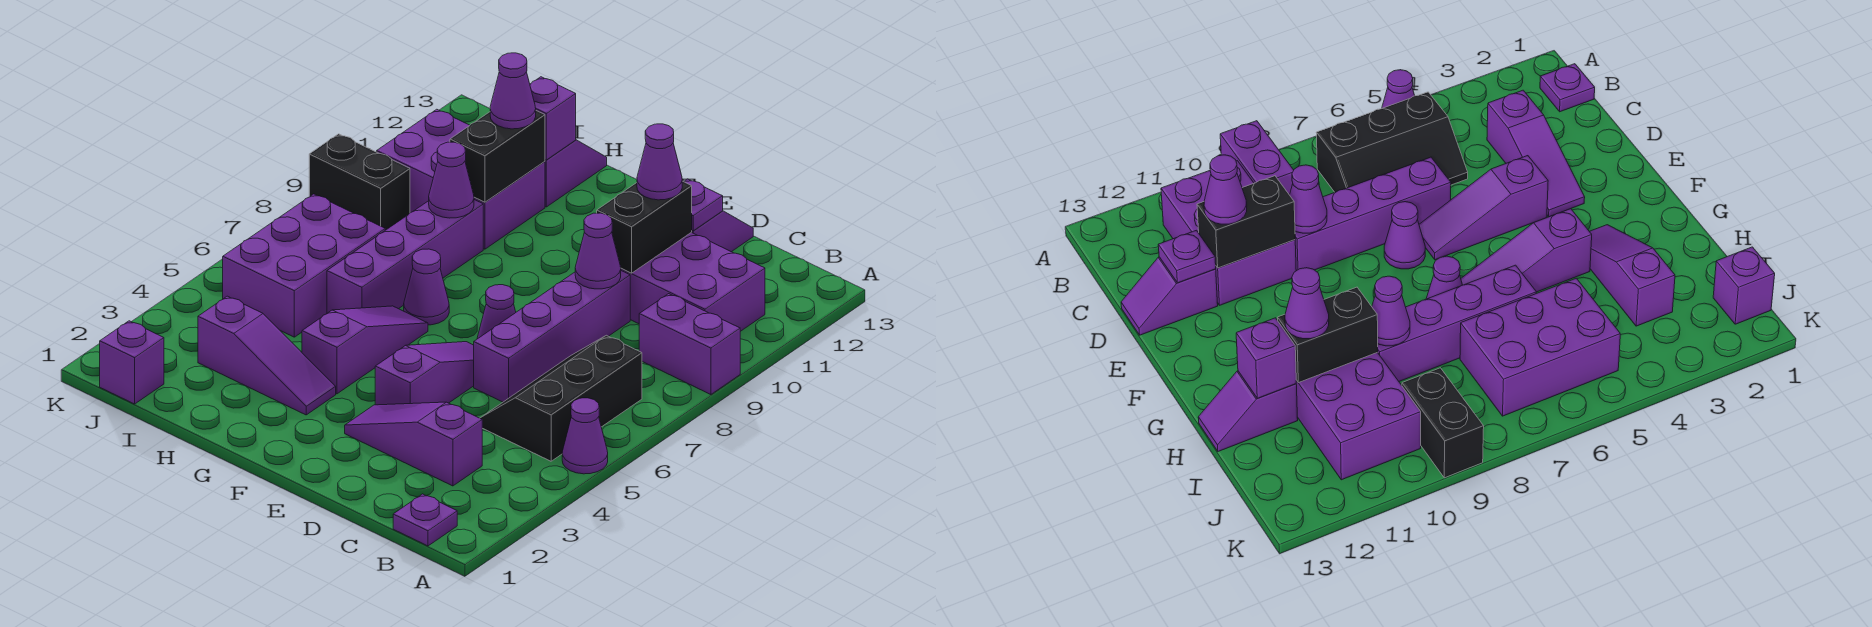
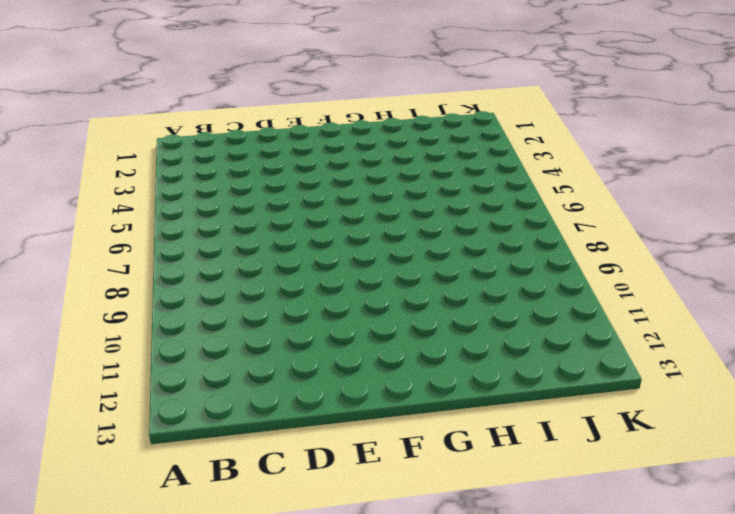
none -> purple 1x1 cone [562,398,608,474]
none -> purple 1x2 brick [639,294,740,395]
none -> purple 1x1 plate [393,494,457,546]

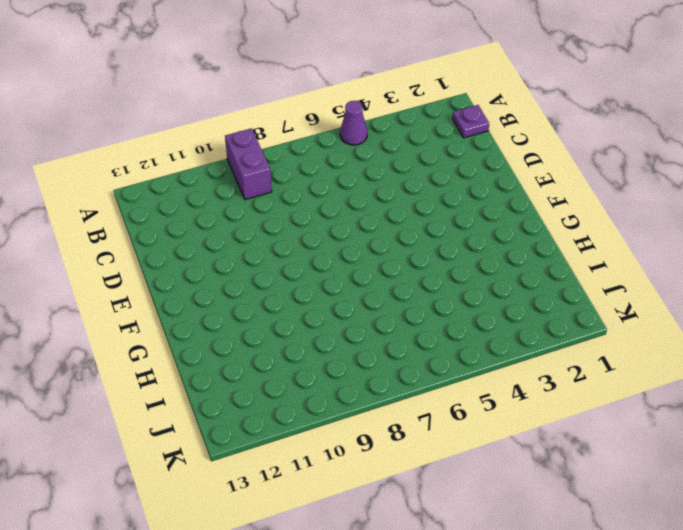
none -> black 2x3 slope [480,335,642,461]
none -> purple 2x3 brick [621,232,765,331]
none -> purple 1x3 slope [345,402,482,486]

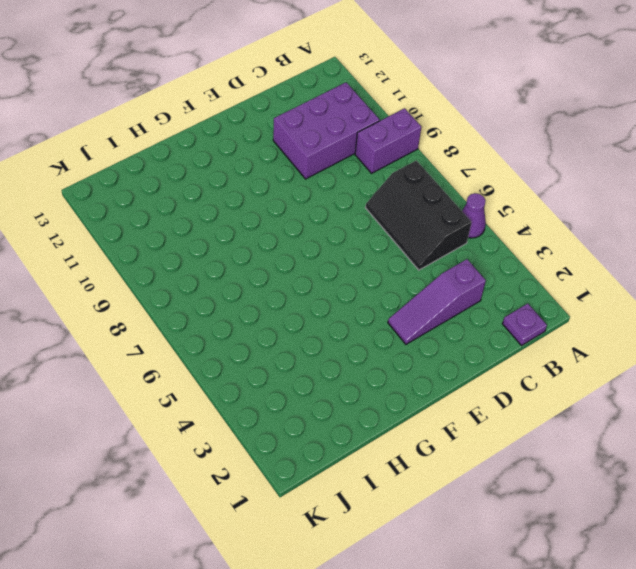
none -> purple 1x4 brick [474,271,630,402]
none -> purple 1x2 slope [692,211,753,252]
none -> purple 1x3 slope [375,342,474,405]

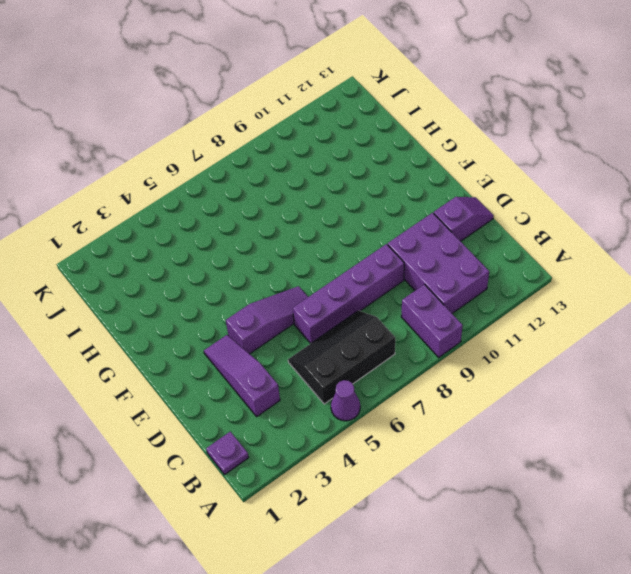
none -> purple 1x1 cone [477,285,516,339]
none -> purple 1x3 slope [198,296,336,415]
none -> purple 1x3 slope [302,306,428,394]

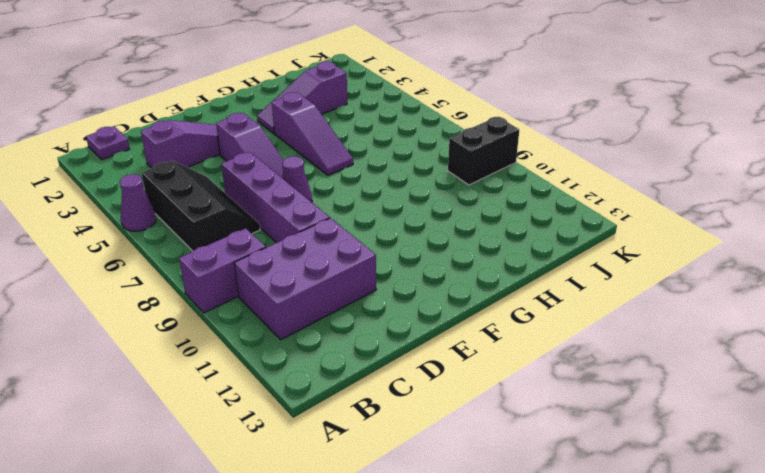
none -> purple 1x2 slope [692,211,753,252]
none -> purple 1x1 cone [404,249,449,325]
none -> purple 1x4 brick [327,200,483,313]

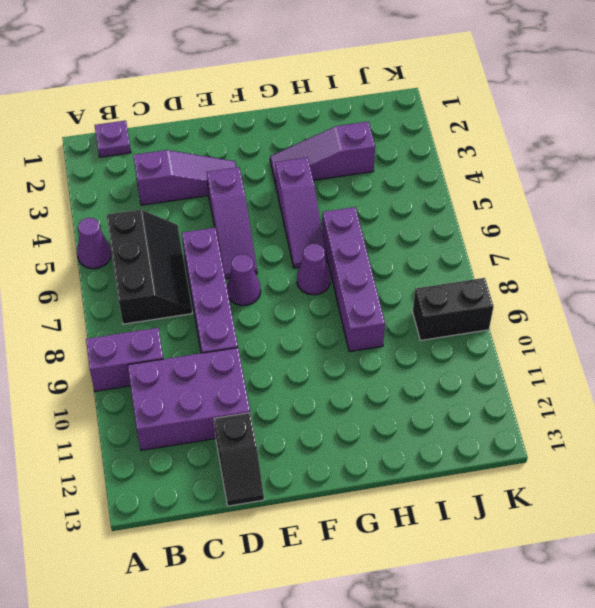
black 1x2 slope [214,413,264,506] -> purple 1x2 slope [692,211,753,252]
none -> purple 2x3 brick [377,109,545,249]
none -> purple 1x2 slope [545,140,607,207]
none -> purple 2x3 brick [223,194,385,337]

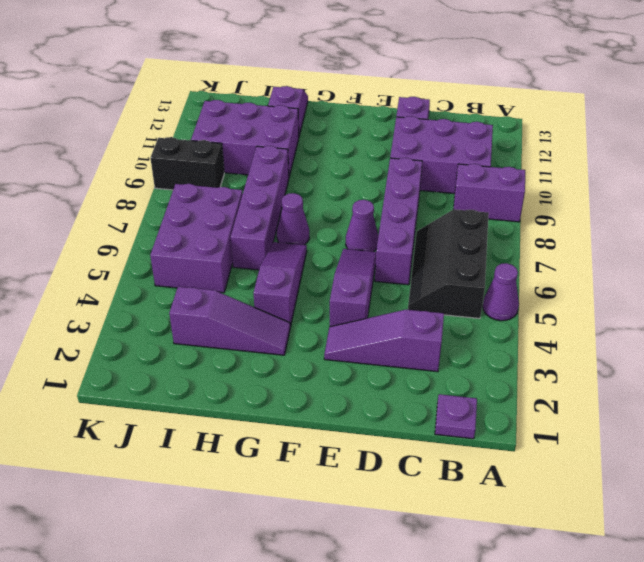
none -> purple 1x1 brick [100,321,164,404]
none -> purple 1x1 cone [575,213,621,289]
none -> black 1x2 brick [597,181,692,273]

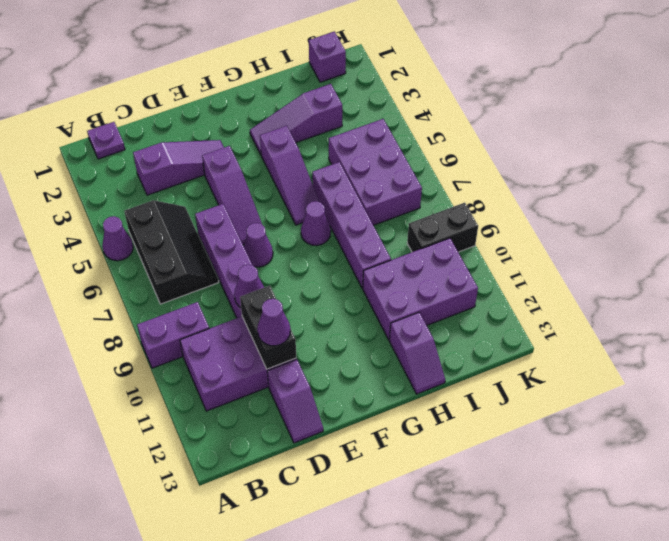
none -> purple 1x1 plate [684,179,723,231]
none -> purple 1x1 cone [429,142,474,218]
none -> black 1x2 brick [450,111,545,202]

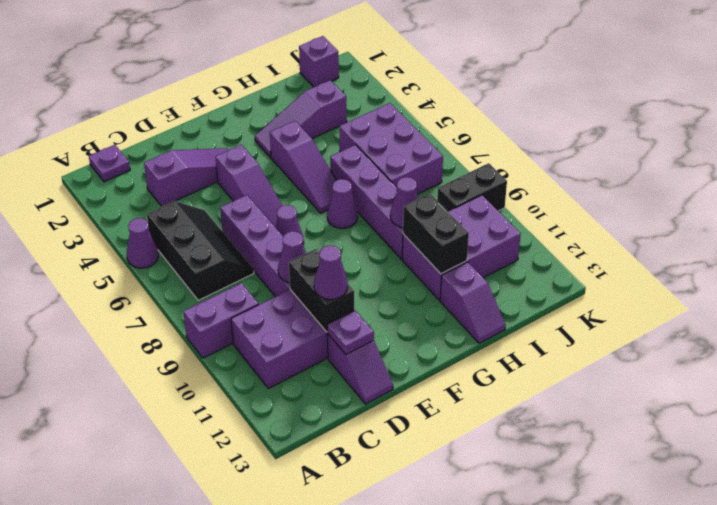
none -> purple 1x1 brick [530,77,576,160]
none -> purple 1x1 cone [490,53,536,129]

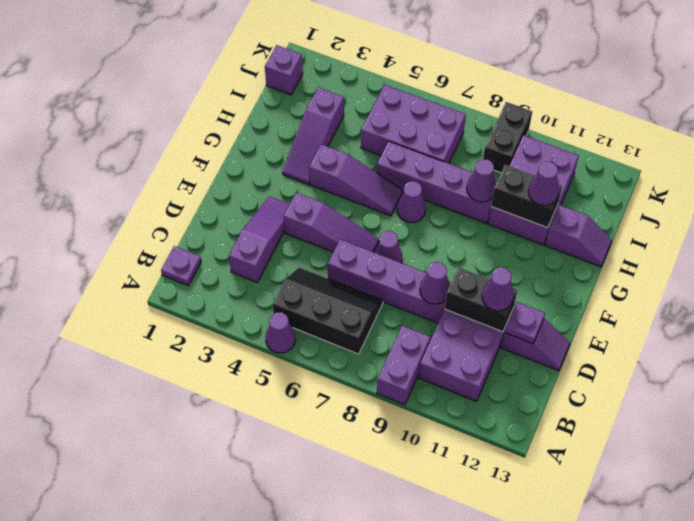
none -> purple 1x1 brick [530,77,576,160]

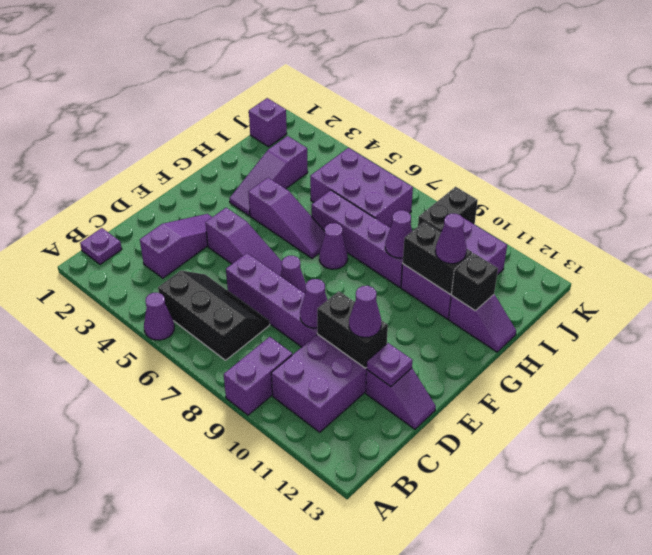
black 1x1 brick [451,253,498,310] -> purple 1x1 brick [530,77,576,160]

